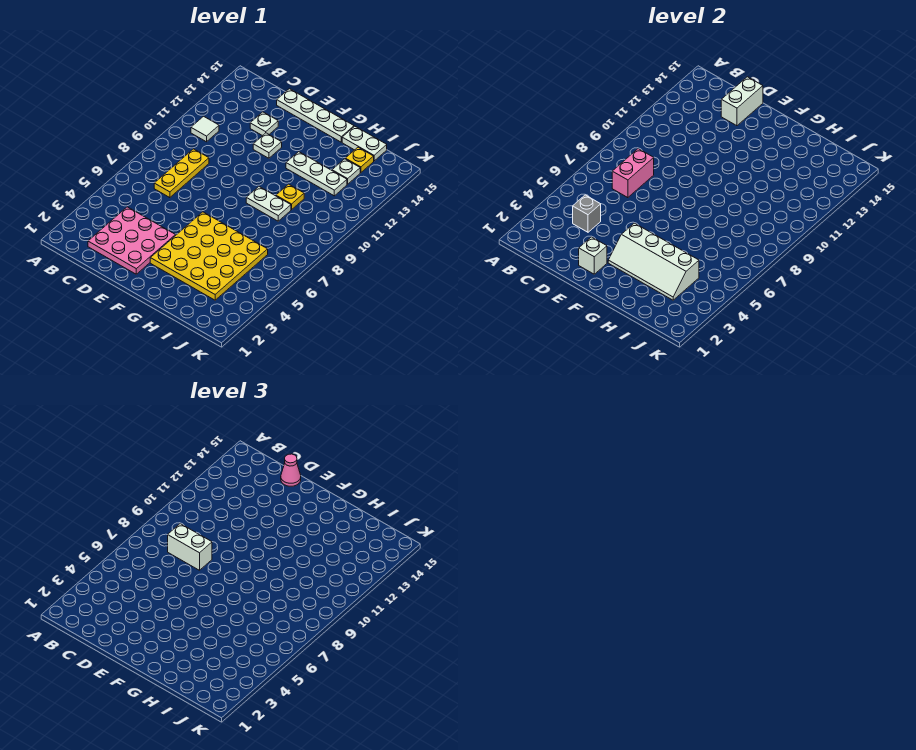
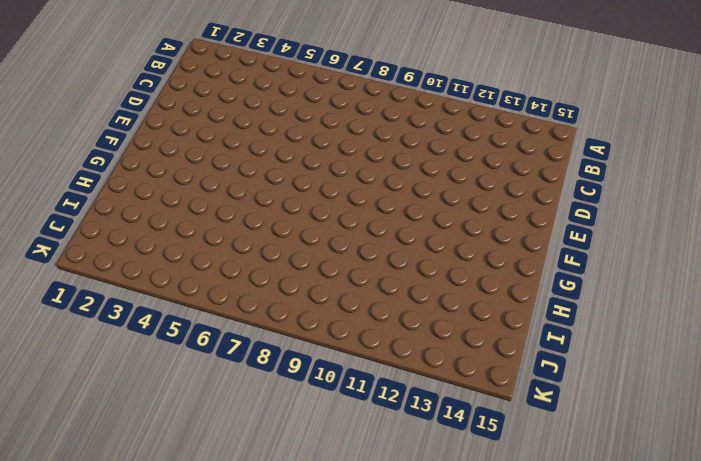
none -> white 1x1 tile [191,116,219,142]
none -> pink 3x3 plate [88,207,176,274]
none -> yellow 1x3 plate [154,149,209,198]

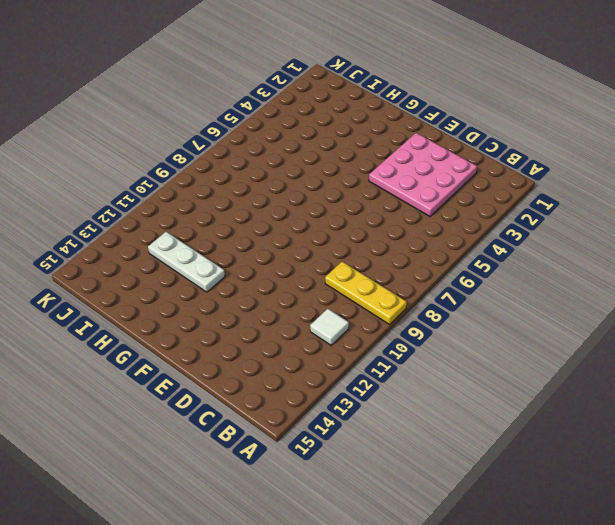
yellow 1x3 plate [325,262,407,324] -> yellow 1x3 plate turned to [154,149,209,198]
none -> white 1x1 plate [250,112,278,136]
none -> white 1x4 plate [277,89,354,142]
none -> white 1x1 plate [253,133,282,158]

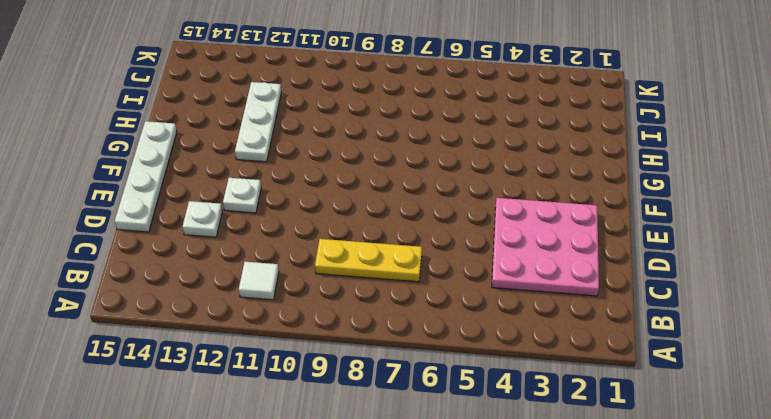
none -> yellow 4x4 plate [150,212,268,300]
none -> white 1x2 plate [246,187,291,221]
none -> yellow 1x1 plate [276,184,304,210]

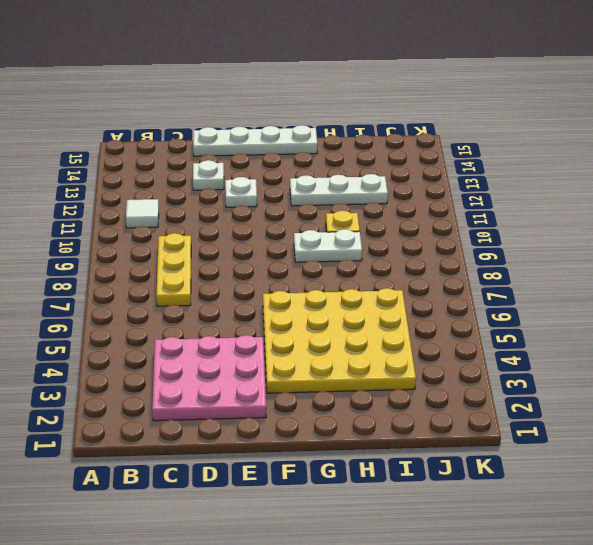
none -> white 1x2 plate [342,126,387,161]
none -> white 1x1 plate [332,159,360,184]
none -> yellow 1x1 plate [345,147,374,173]

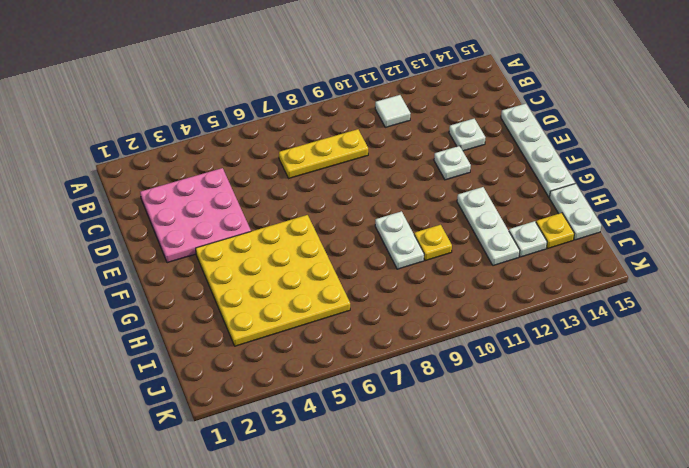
none -> grey 1x1 brick [573,195,601,232]
none -> pink 1x2 brick [612,149,654,198]
none -> white 1x2 brick [721,77,763,126]

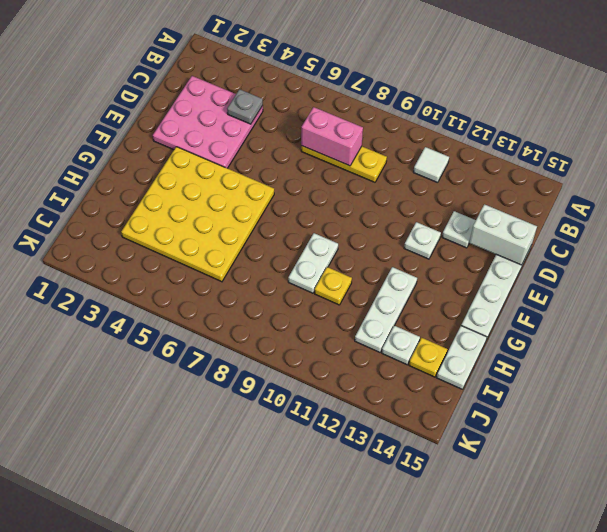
grey 1x1 plate [227,89,263,124] -> grey 1x1 brick [573,195,601,232]
none -> white 1x1 brick [579,237,607,274]
none -> white 2x4 slope [608,223,699,300]
none -> white 1x2 brick [168,524,212,570]

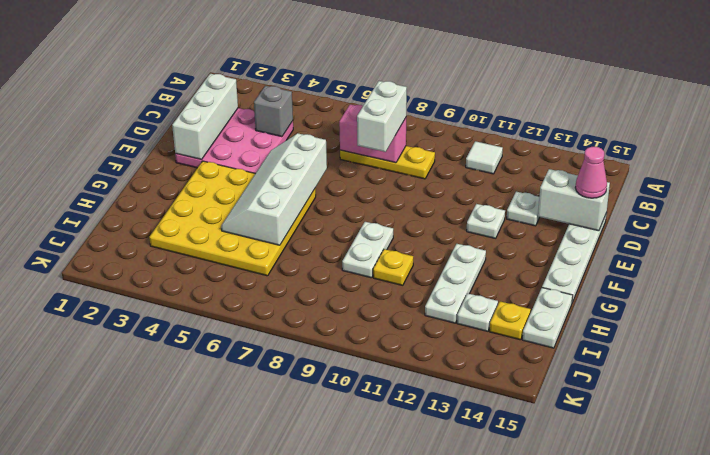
white 1x3 brick [172,74,238,160] -> white 1x1 brick [579,237,607,274]
white 2x4 slope [221,134,327,245] -> white 2x4 slope moved to [608,223,699,300]

